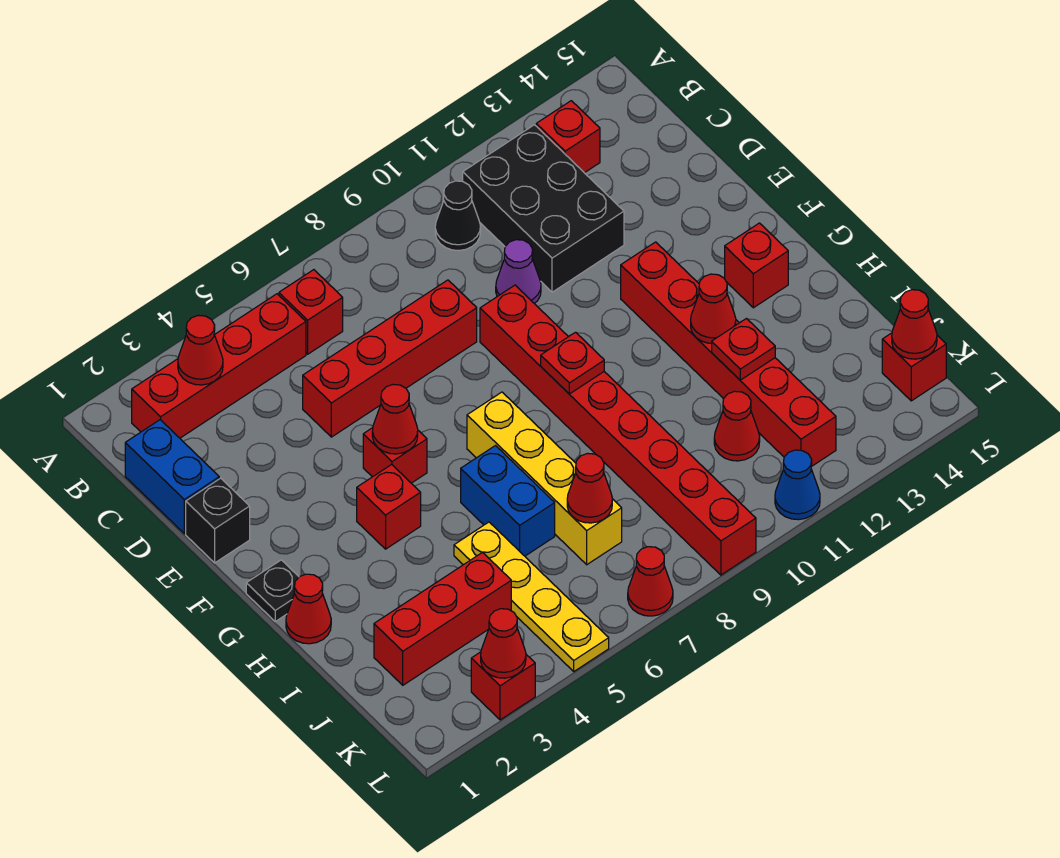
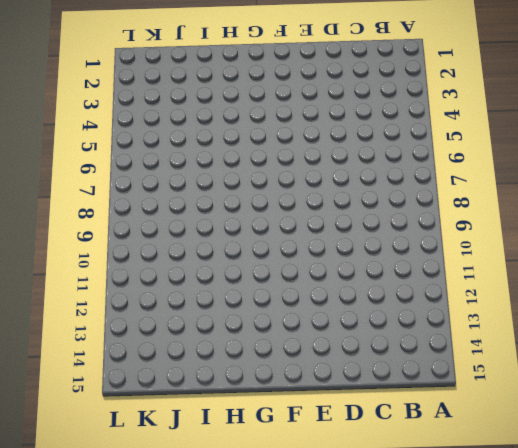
none -> red 1x4 brick [132,294,306,438]
none -> red 1x1 brick [279,270,343,354]
none -> black 1x1 cone [435,181,481,250]
none -> black 2x3 brick [463,125,624,292]

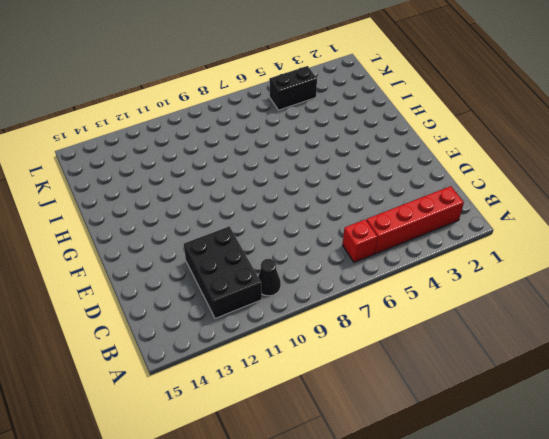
black 1x2 brick [269,66,317,110] -> yellow 1x4 plate [454,522,609,671]
none -> red 1x1 brick [536,101,600,173]
none -> blue 1x2 brick [125,420,219,534]
none -> red 1x4 brick [303,280,477,437]
none -> purple 1x1 cone [496,240,541,304]

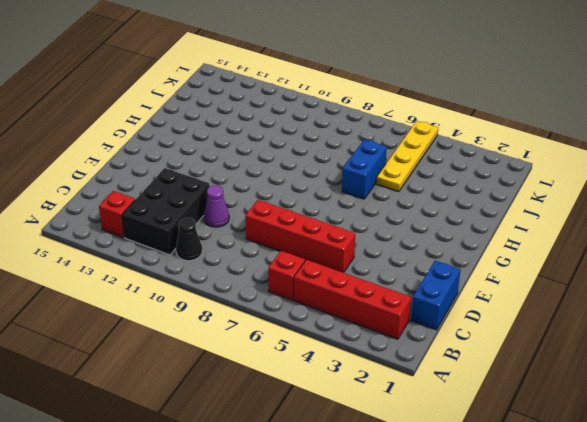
none -> black 1x1 brick [186,478,250,563]
none -> red 1x8 brick [480,285,756,575]
none -> red 1x1 brick [363,428,427,483]
none -> red 1x6 brick [621,242,836,466]

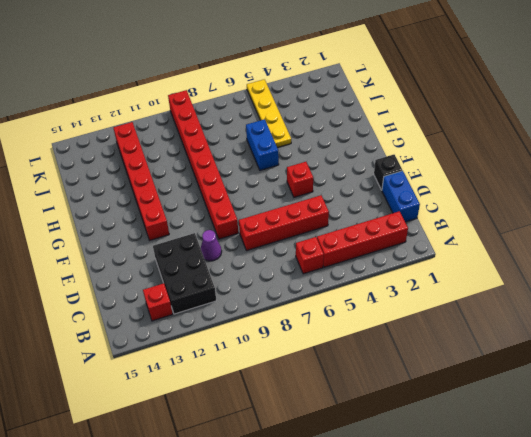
none -> black 1x1 cone [435,181,481,250]
none -> black 1x1 plate [246,560,299,621]
none -> red 1x1 brick [357,464,421,549]
none -> yellow 1x4 brick [467,392,622,565]

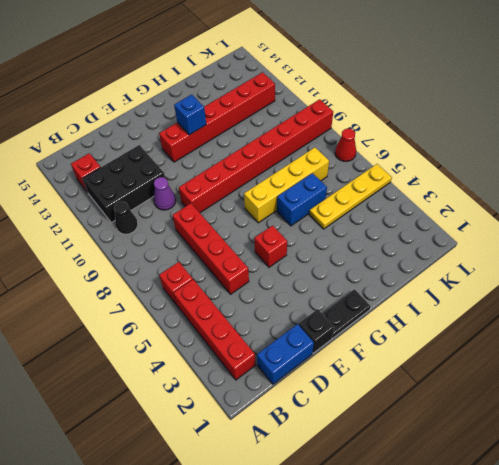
black 1x2 plate [322,289,371,338] -> black 1x1 plate [246,560,299,621]
blue 1x1 brick [174,94,206,135] -> none
none -> red 1x1 brick [357,464,421,549]
none -> red 1x1 brick [725,223,788,308]
none -> red 1x1 cone [286,574,331,644]
none -> red 1x3 brick [374,553,511,685]

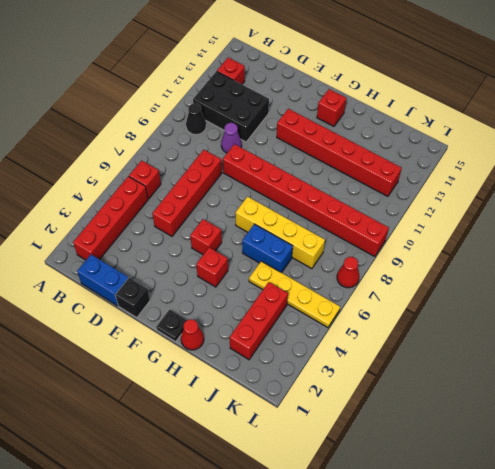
none -> red 1x1 cone [714,391,760,461]
none -> red 1x1 brick [882,333,946,401]
none -> red 1x1 brick [471,652,535,720]
none -> blue 1x1 cone [775,450,820,520]

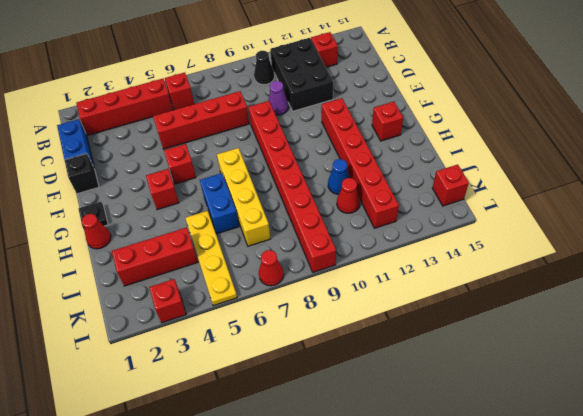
blue 1x1 cone [328,159,350,194] -> blue 1x1 cone moved to [775,450,820,520]
none -> red 1x1 cone [178,315,223,385]
none -> red 1x1 cone [372,385,418,454]
none -> red 1x1 plate [541,332,604,394]
none -> red 1x1 cone [691,274,736,343]

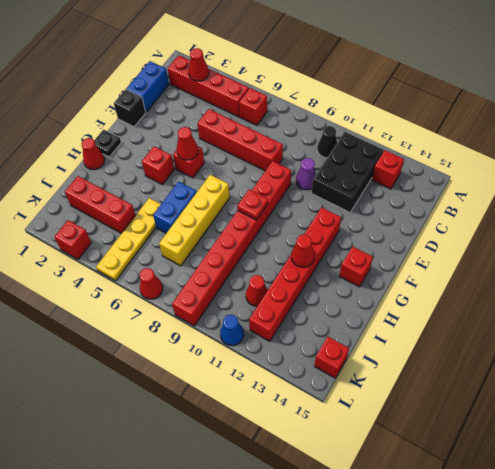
none -> red 1x1 plate [712,319,775,380]
none -> red 1x1 cone [567,453,612,523]
none -> red 1x1 cone [892,290,937,359]
none -> red 1x1 cone [481,609,526,678]

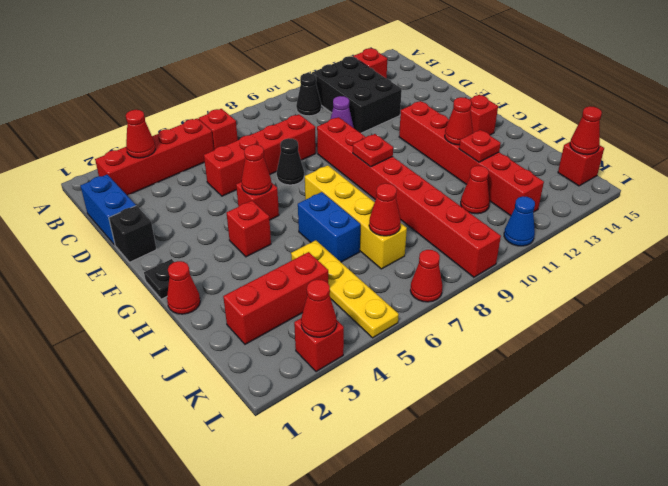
black 1x1 cone [277,138,304,185] -> none

